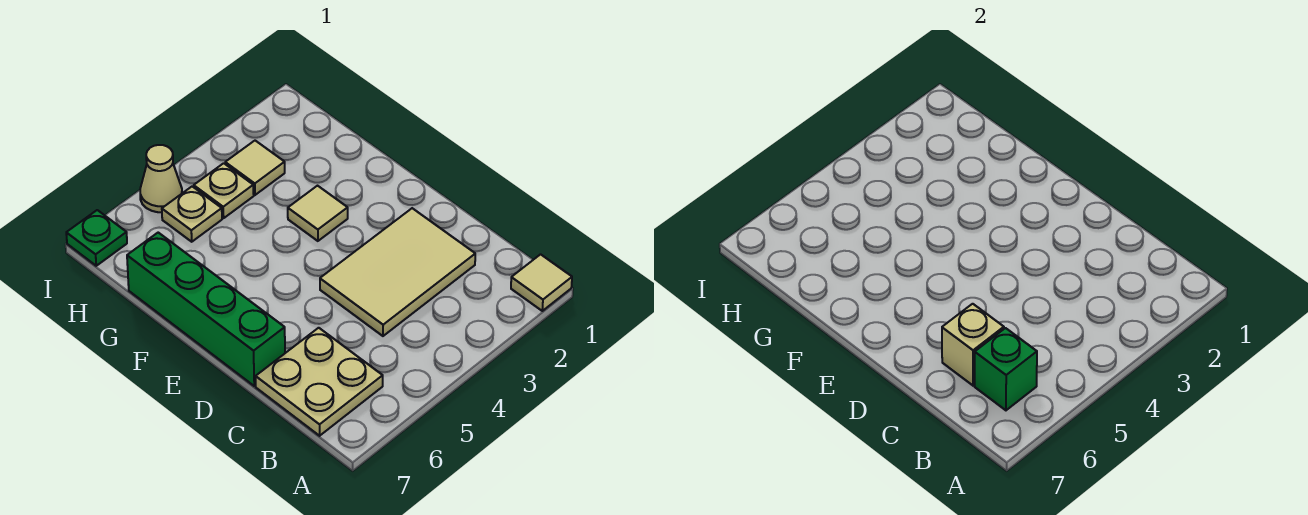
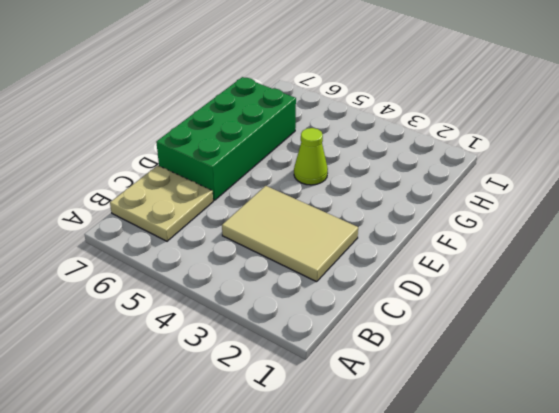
green 2x4 brick [156,77,296,200] -> green 1x4 brick [127,233,285,386]
lime 1x1 cone [294,128,328,185] -> none
none -> tan 1x1 tile [511,254,572,311]
none -> tan 1x1 tile [288,186,348,241]
none -> tan 1x1 tile [225,141,285,195]

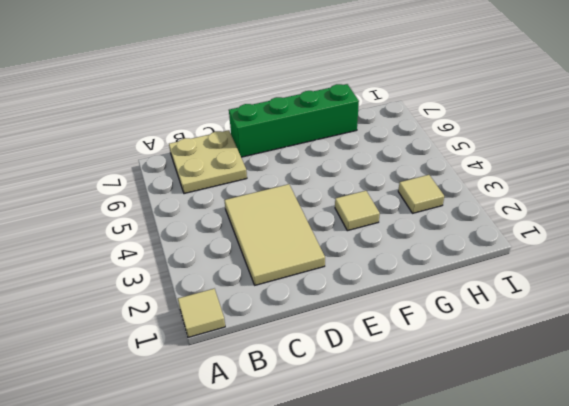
none -> tan 1x1 plate [194,163,254,218]
none -> tan 1x1 plate [162,186,222,242]
none -> tan 1x1 cone [140,145,182,212]

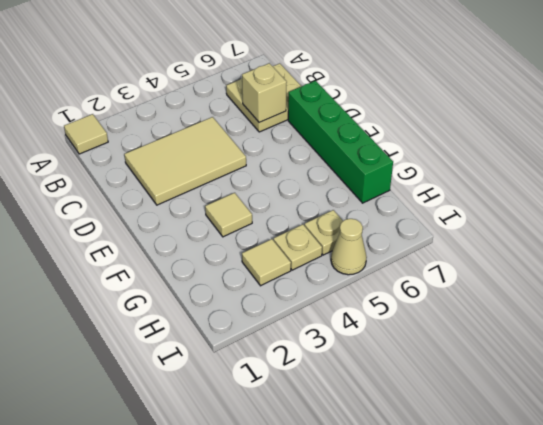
none -> green 1x1 plate [66,210,127,266]
none -> green 1x1 brick [975,328,1037,410]

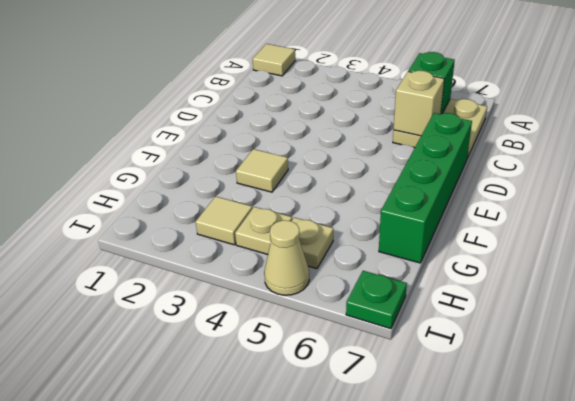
none -> tan 2x3 tile [320,208,475,336]

